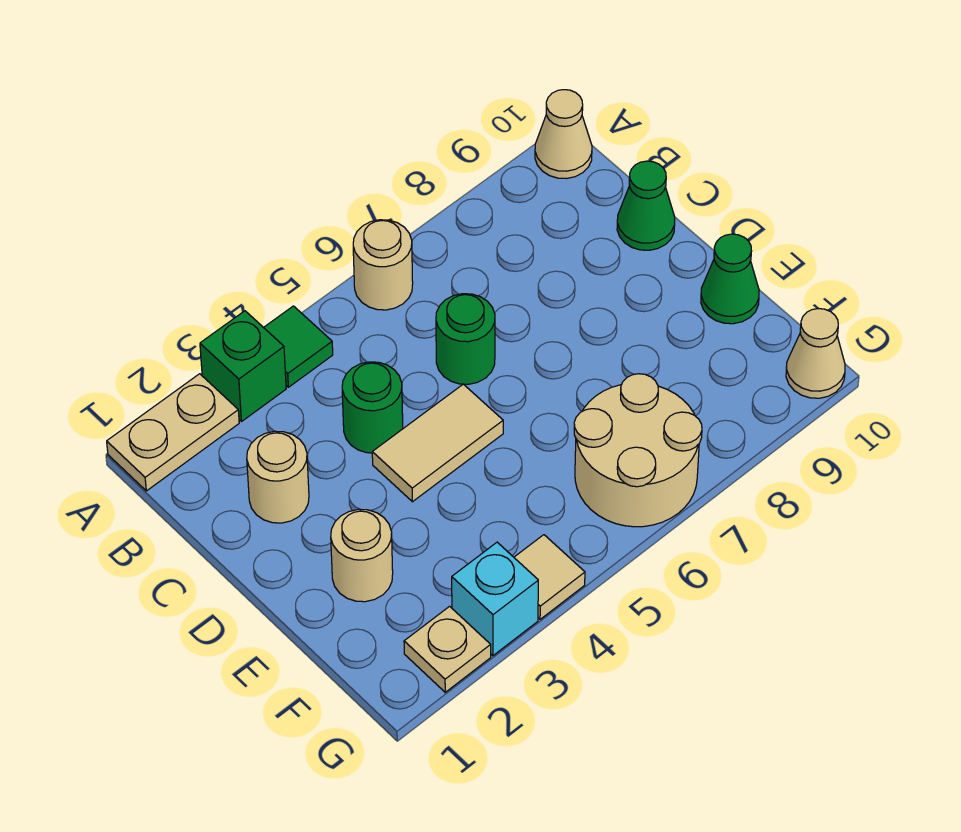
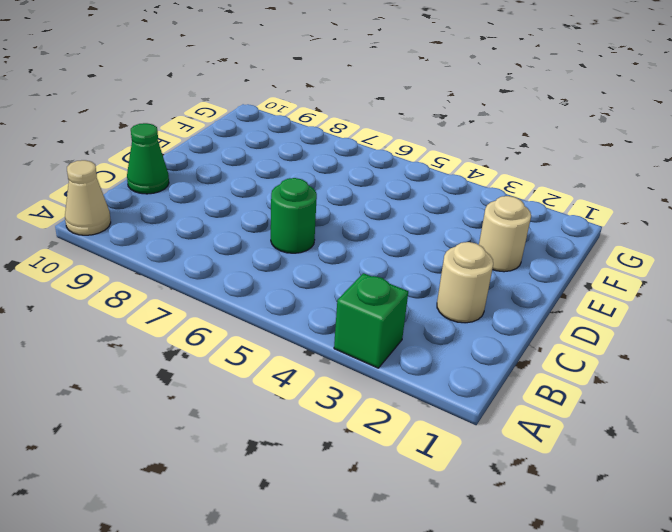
none -> tan 1x2 plate [107,374,239,491]
none -> green 1x1 tile [264,306,333,387]
none -> tan 1x1 round brick [353,220,413,310]

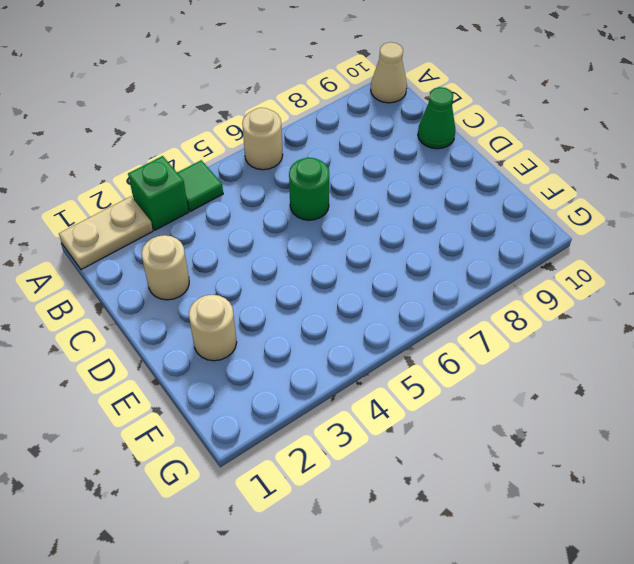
none -> green 1x1 round brick [342,362,403,453]
none -> tan 1x2 tile [372,384,503,502]
none -> green 1x1 cone [701,234,759,324]

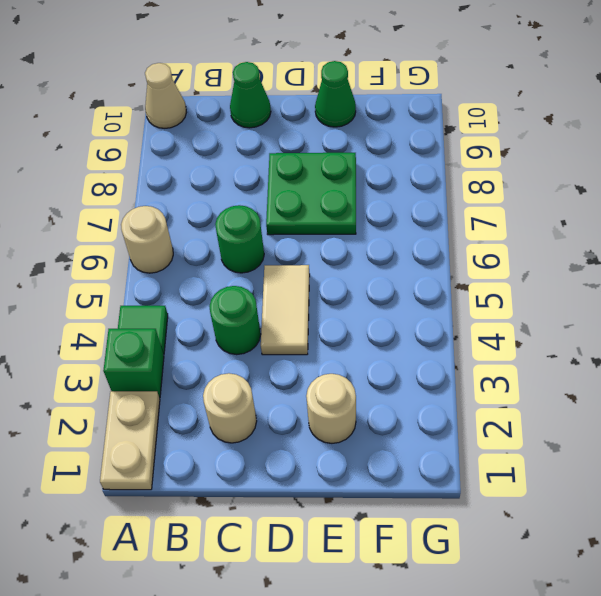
green 2x2 plate [266,153,356,235] -> none
none -> tan 2x2 round brick [574,374,702,527]
none -> tan 1x1 plate [404,606,491,692]
none -> cyan 1x1 brick [452,542,538,656]

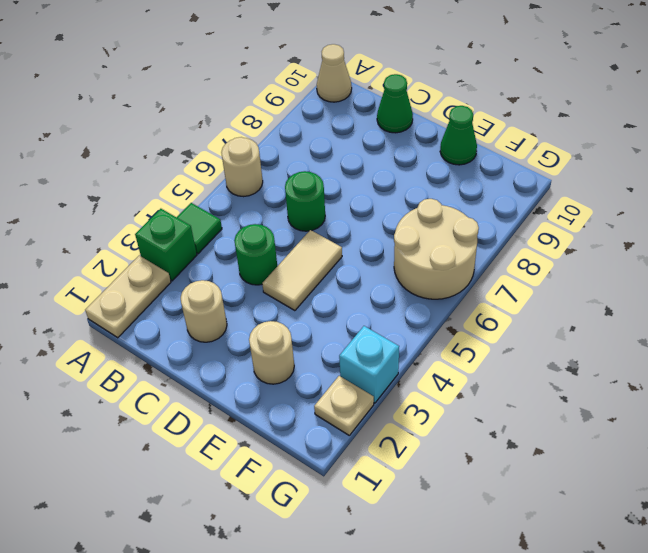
none -> tan 1x1 tile [514,535,585,619]
none -> tan 1x1 cone [786,309,845,398]

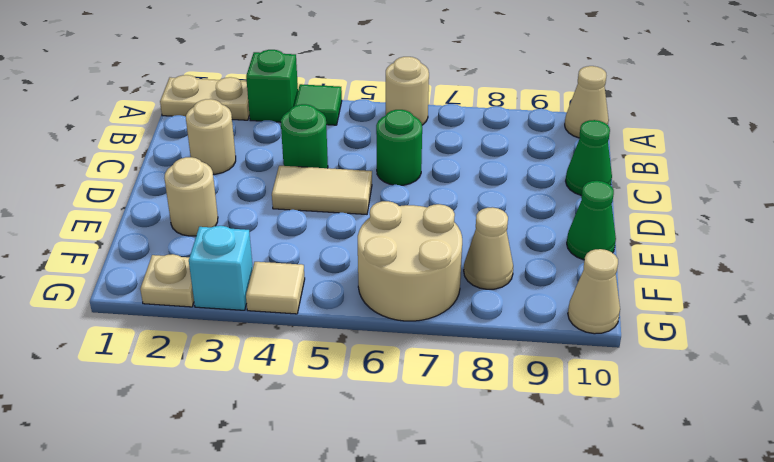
tan 1x1 cone [464,207,513,289] -> none

